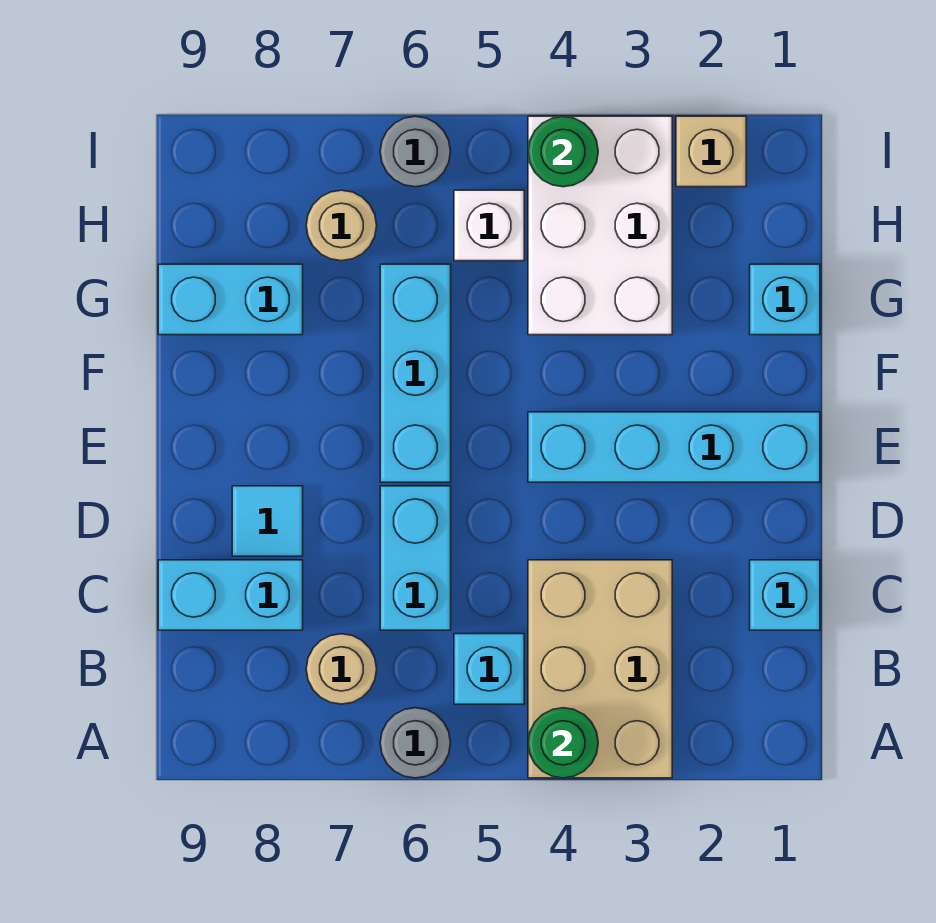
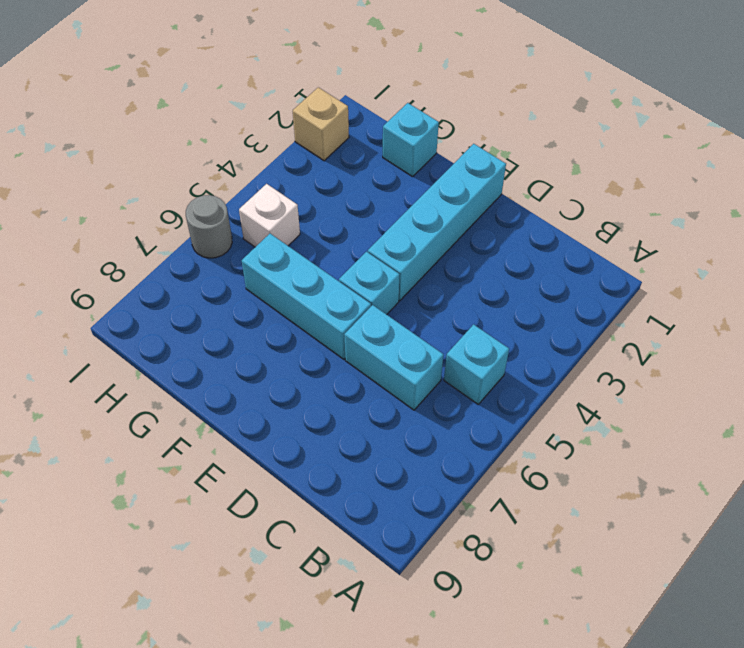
cyan 1x1 brick [339,252,400,314] -> cyan 1x1 brick moved to [750,560,820,630]
none -> tan 2x3 brick [528,560,672,778]
none -> grey 1x1 round brick [380,708,450,778]
none -> tan 1x1 round brick [306,634,377,704]

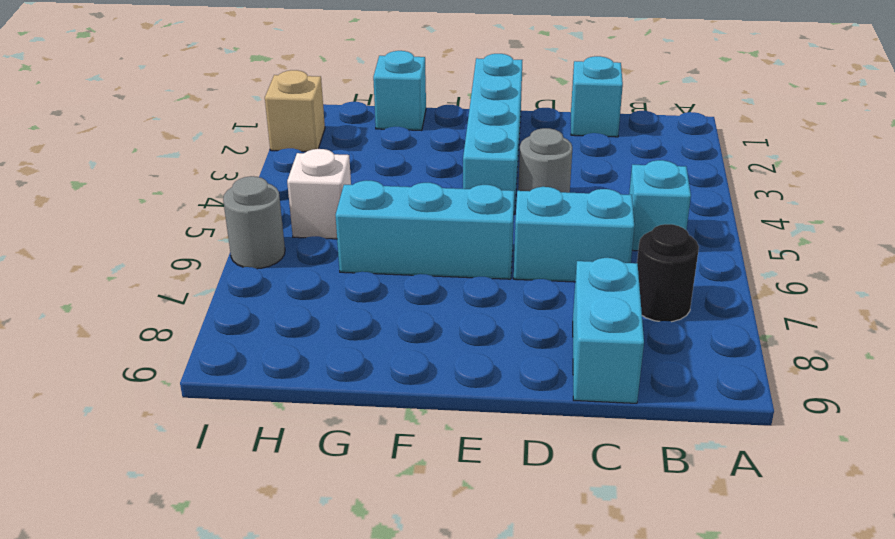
black 1x1 round brick [637,224,699,322] -> tan 1x1 round brick [306,634,377,704]
grey 1x1 round brick [518,128,572,193] -> grey 1x1 round brick moved to [380,708,450,778]
none -> tan 2x3 brick [528,560,672,778]
none -> cyan 1x1 tile [232,486,303,556]
none -> white 2x3 brick [528,116,672,335]

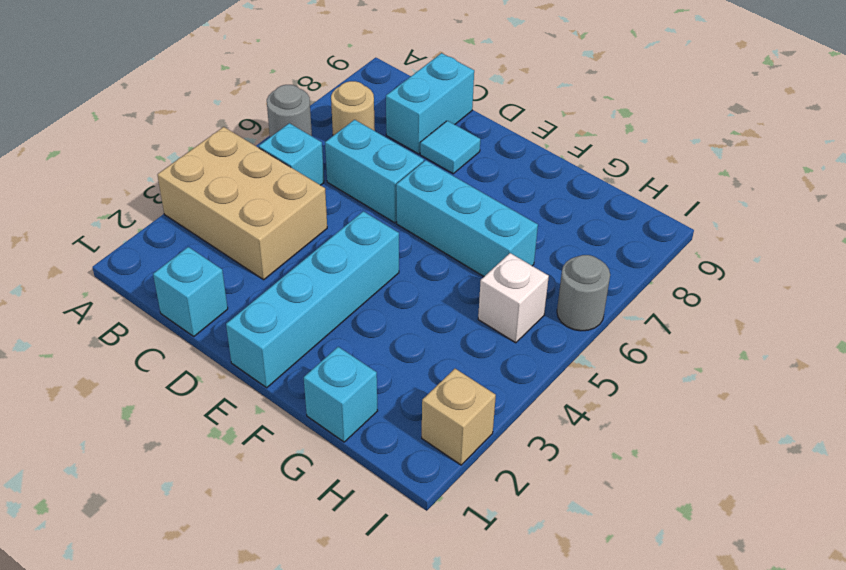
none -> white 2x3 brick [528,116,672,335]
none -> cyan 1x2 brick [158,264,303,335]
none -> tan 1x1 round brick [306,190,377,261]

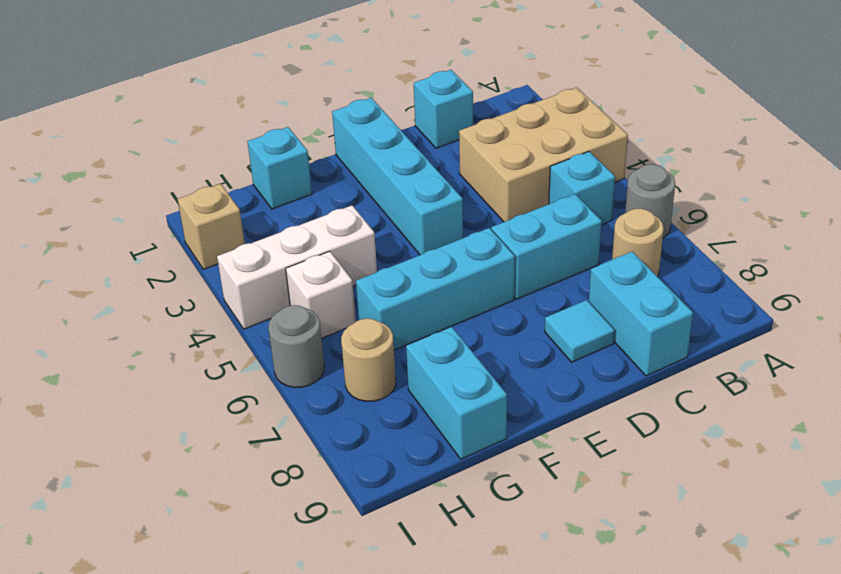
white 1x3 brick [217,206,377,329] -> white 2x3 brick [528,116,672,335]
none -> green 1x1 round brick [528,708,598,778]
none -> green 1x1 round brick [528,116,598,187]

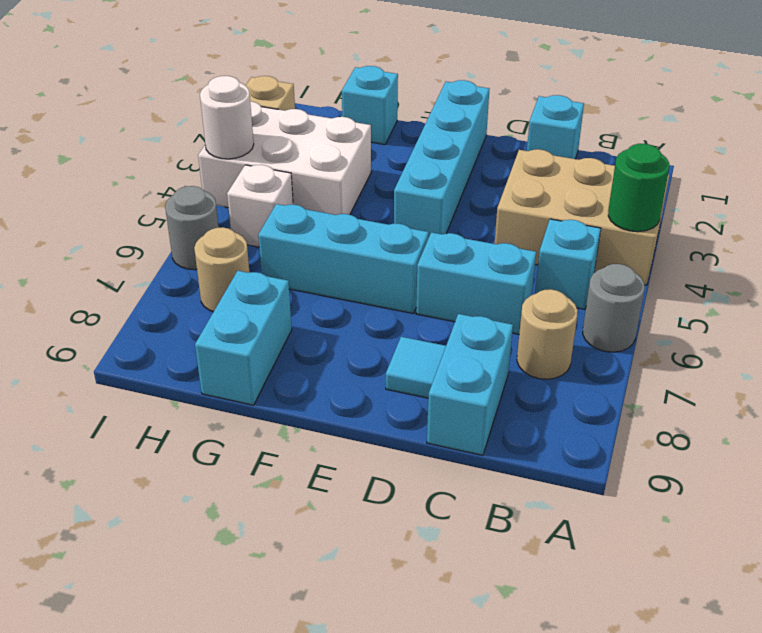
white 1x1 round brick [200,76,254,159] -> green 1x1 round brick [528,116,598,187]

